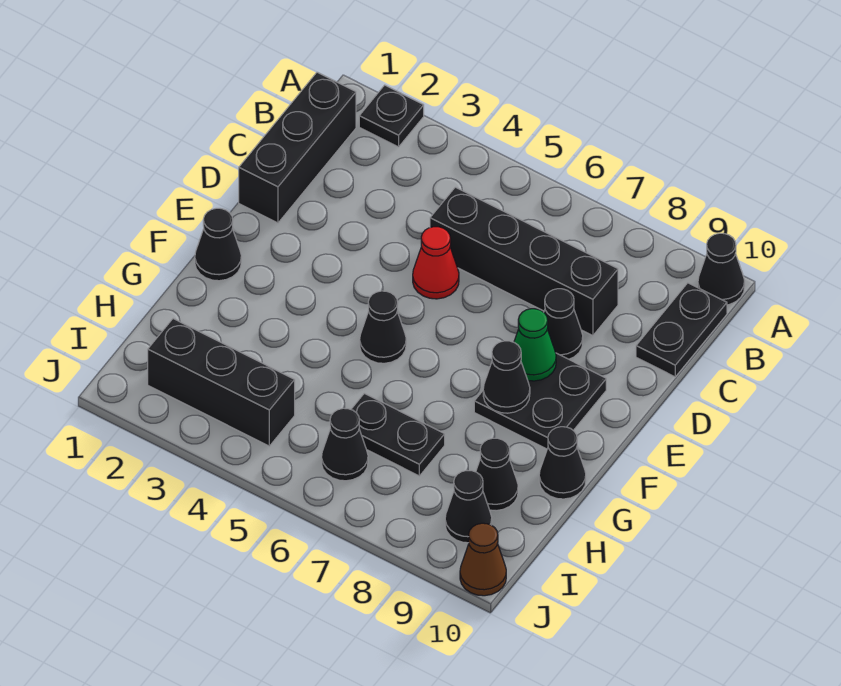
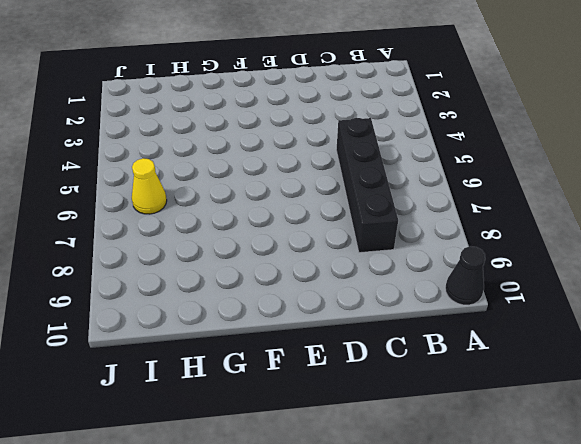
yellow 1x1 cone [132,158,167,214] -> black 1x1 cone [322,408,368,481]
none -> black 1x1 plate [359,85,424,147]
none -> black 1x3 brick [239,72,356,223]
none -> black 1x2 plate [636,283,727,377]

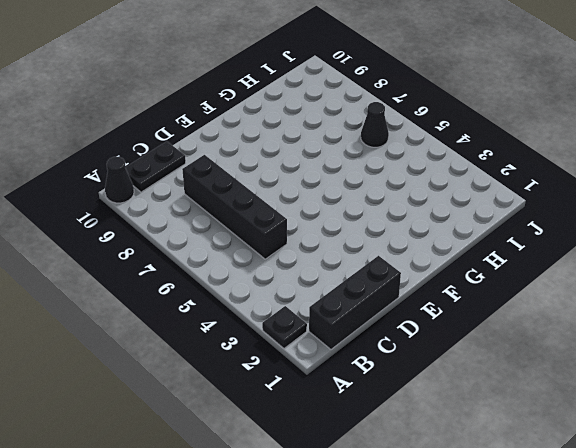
none -> red 1x1 cone [413,227,459,299]
none -> black 1x1 cone [544,289,583,359]
none -> black 2x2 plate [474,353,606,449]

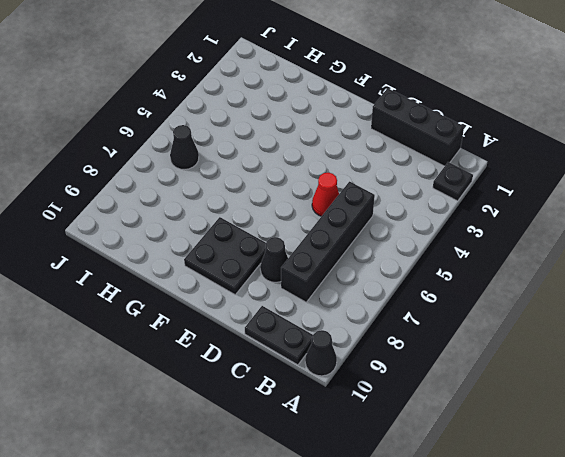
none -> black 1x1 cone [195,208,241,281]
none -> black 1x1 cone [360,291,406,363]
none -> black 1x1 cone [539,427,586,499]

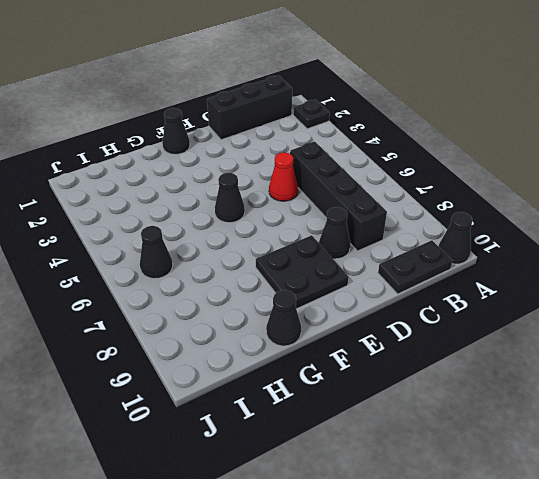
none -> black 1x2 plate [351,393,445,476]
none -> black 1x1 cone [476,438,518,511]
none -> black 1x3 brick [148,319,295,446]

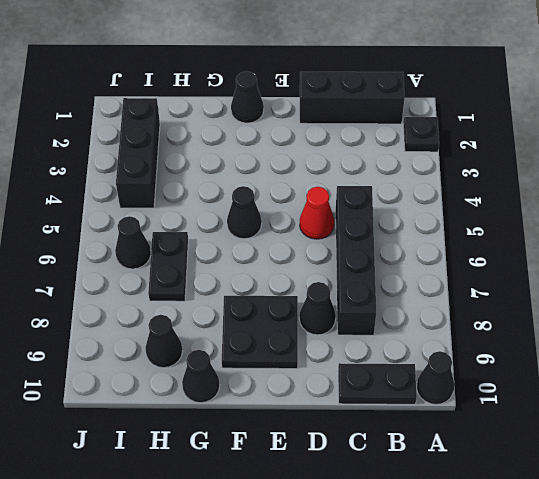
none -> black 1x1 cone [445,471,492,543]
none -> brown 1x1 cone [460,523,506,596]
none -> green 1x1 cone [514,309,556,381]

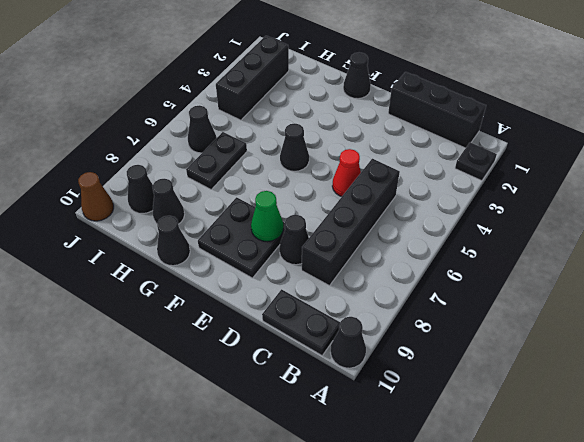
none -> black 1x1 cone [483,341,530,413]

